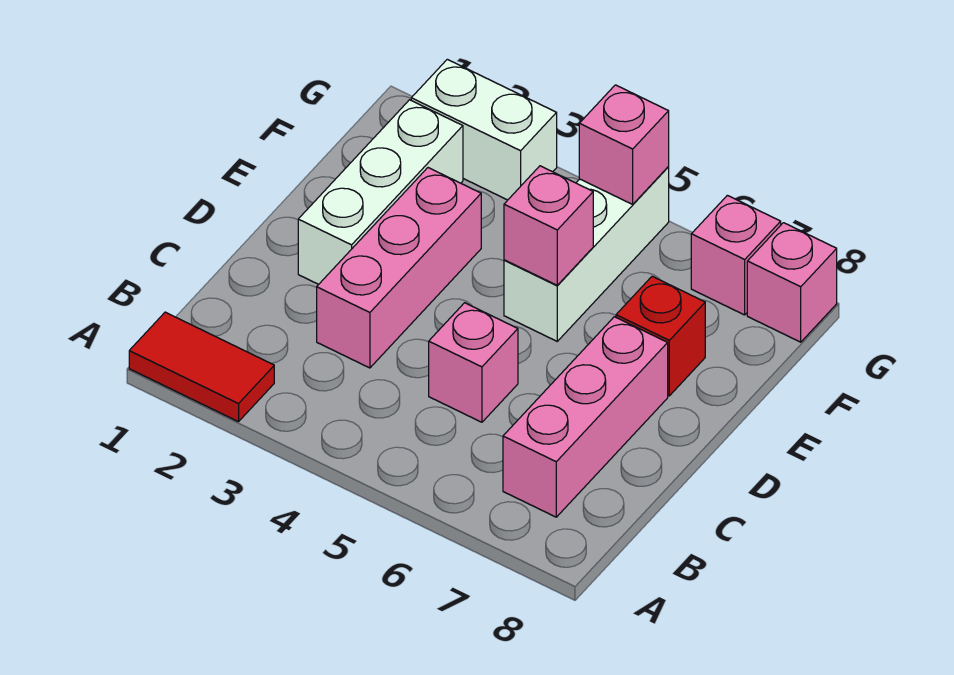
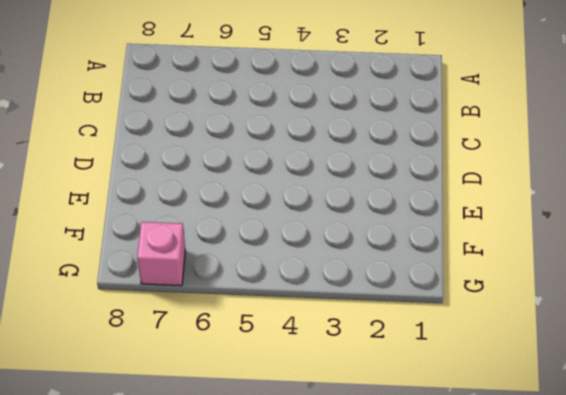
none -> red 1x2 tile [129,312,274,422]
none -> pink 1x3 brick [503,317,668,517]
none -> pink 1x3 brick [317,168,481,368]

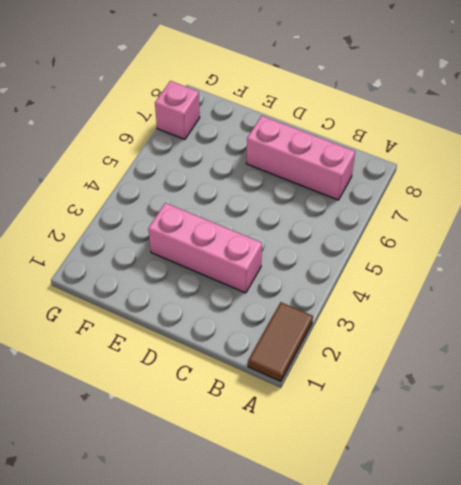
brown 1x2 tile [248,302,313,382] -> red 1x2 tile [129,312,274,422]
none -> pink 1x1 brick [429,303,518,422]
none -> white 1x3 brick [298,100,463,284]
none -> white 1x3 brick [504,167,669,341]

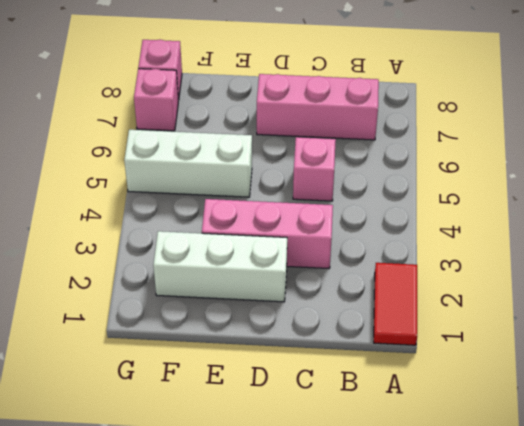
none -> red 1x1 brick [616,276,705,396]
none -> white 1x2 brick [411,59,557,200]
none -> pink 1x1 brick [504,166,593,285]

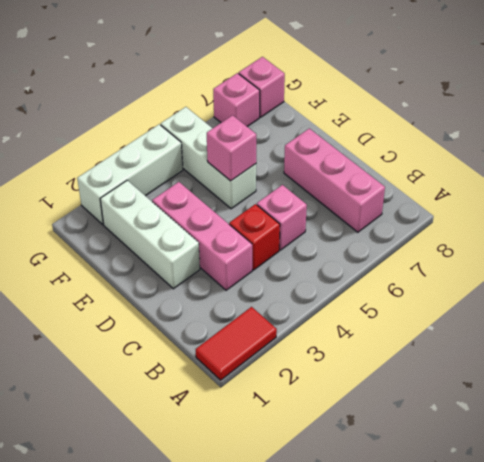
red 1x1 brick [229,204,280,270] -> red 1x1 brick moved to [616,276,705,396]
white 1x3 brick [77,124,183,224] -> white 1x2 brick [411,59,557,200]
none -> pink 1x1 brick [579,85,669,204]

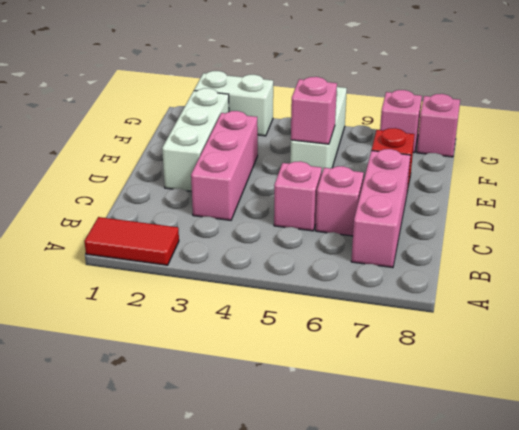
pink 1x1 brick [316,166,364,236] -> pink 1x1 brick moved to [579,85,669,204]

